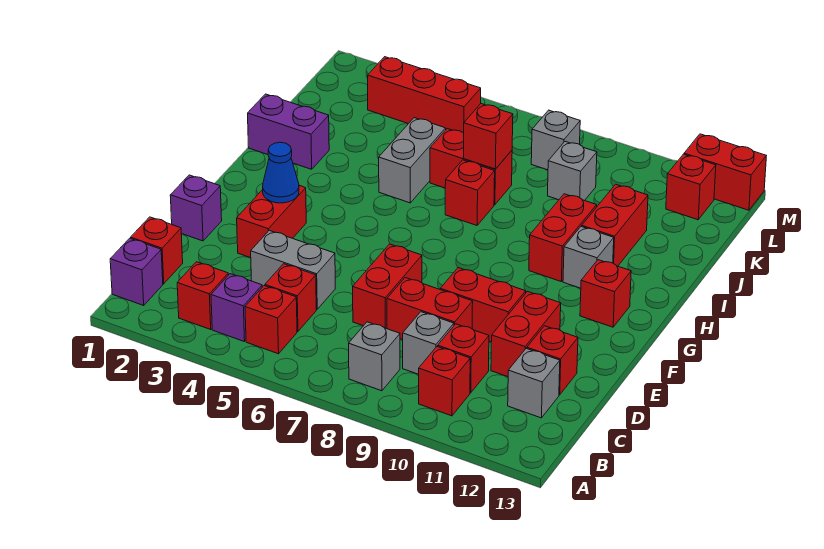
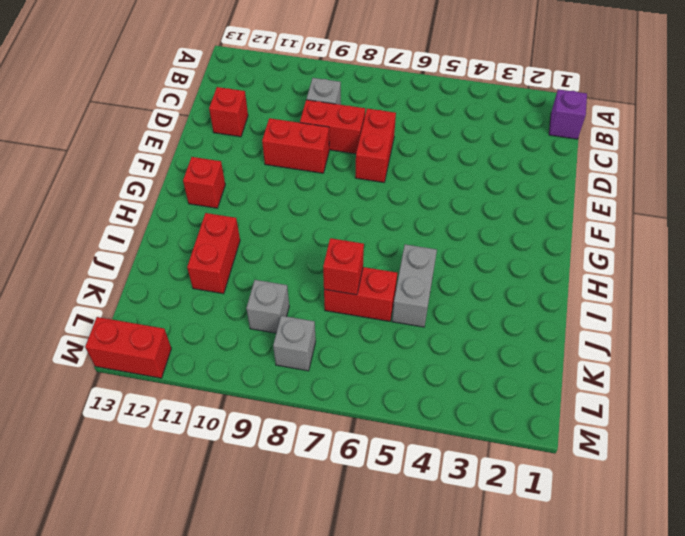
none -> red 1x1 brick [177,262,228,329]
none -> purple 1x1 brick [211,274,262,342]
none -> red 1x1 brick [245,286,297,354]
none -> grey 1x1 brick [349,322,400,391]

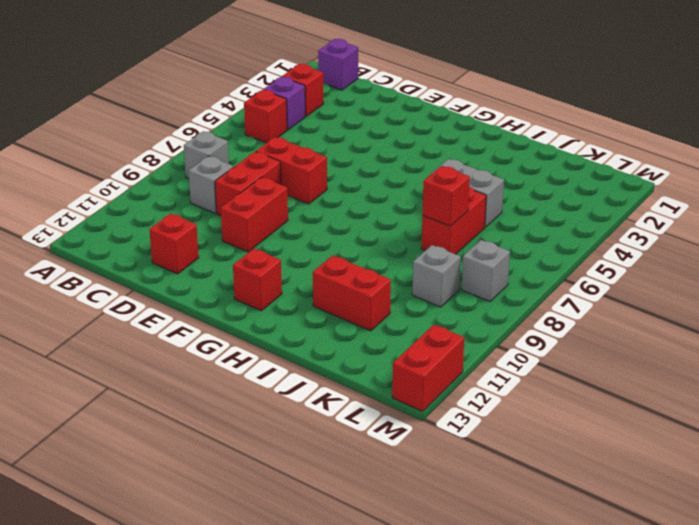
none -> red 1x1 brick [419,346,470,416]
none -> red 1x1 brick [131,217,183,284]
none -> red 1x1 brick [265,264,316,331]
none -> red 1x1 brick [438,324,489,393]

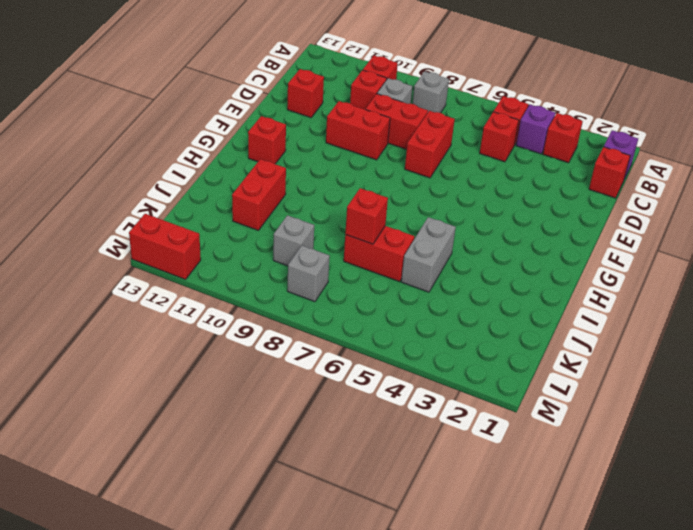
none -> grey 1x1 brick [508,349,560,418]
none -> grey 1x2 brick [251,230,335,309]
none -> red 1x2 brick [491,292,561,377]
none -> purple 1x1 brick [170,175,222,241]

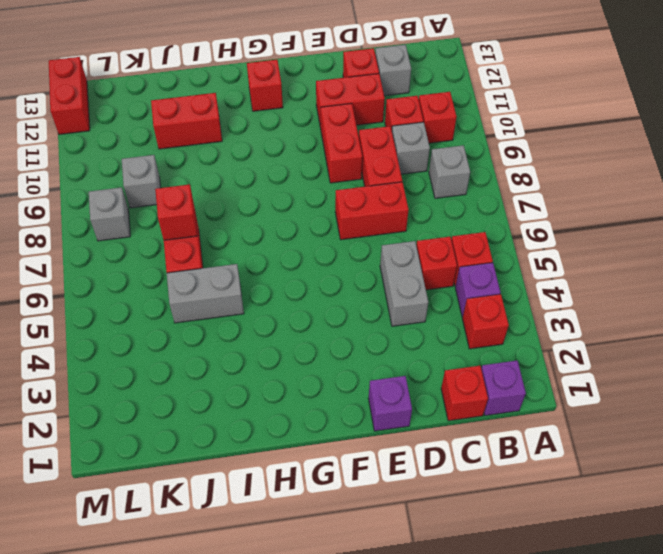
none -> red 1x2 brick [237,185,306,258]
none -> red 1x2 brick [529,194,597,281]
none -> grey 1x1 brick [563,226,614,288]
none -> purple 1x2 brick [248,94,329,169]

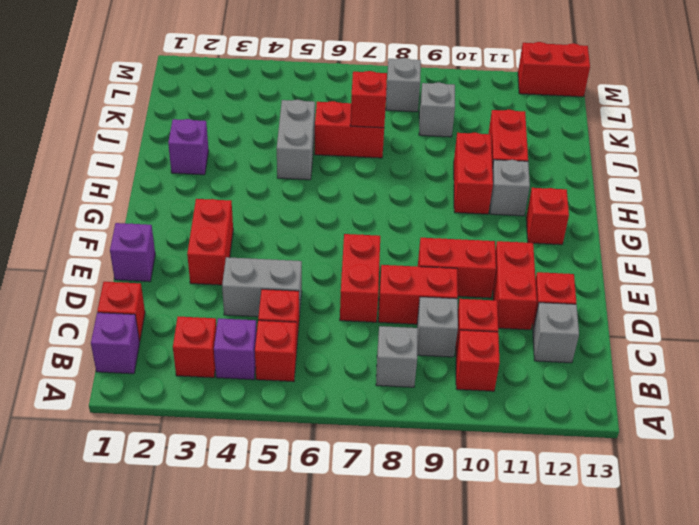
purple 1x1 brick [168,119,209,175] -> purple 1x2 brick [248,94,329,169]
none -> red 1x1 brick [445,160,495,226]
none -> red 1x3 brick [368,57,481,133]
none -> red 1x1 brick [666,154,716,220]
none -> blue 1x1 cone [263,142,299,203]

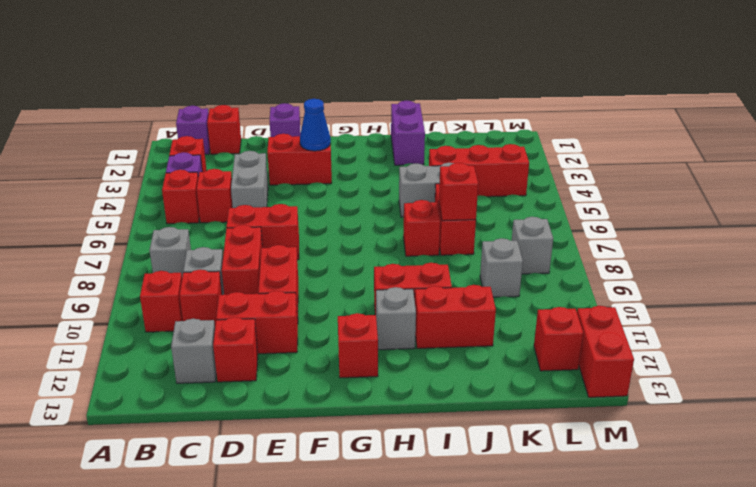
red 1x3 brick [429,144,529,197] -> red 1x3 brick turned to [368,57,481,133]

